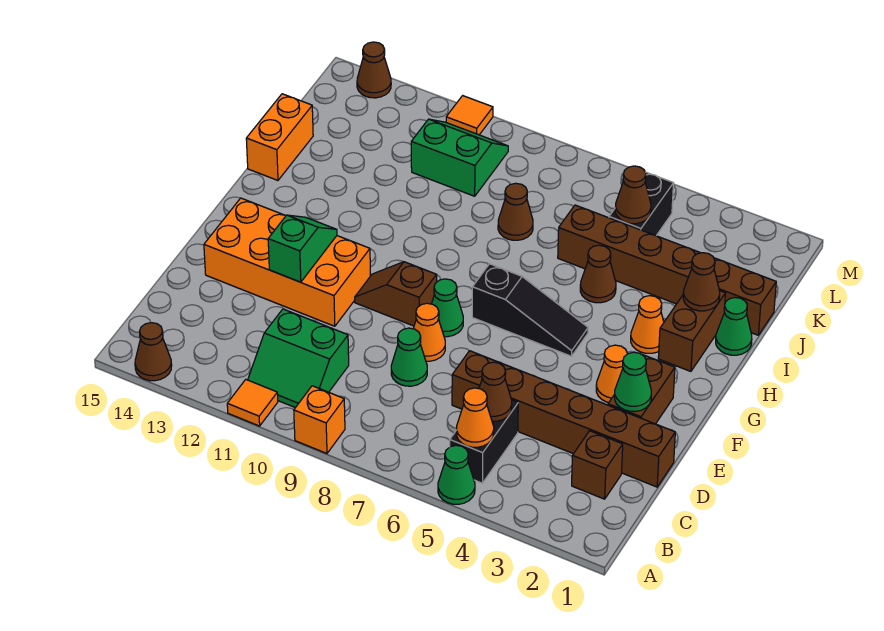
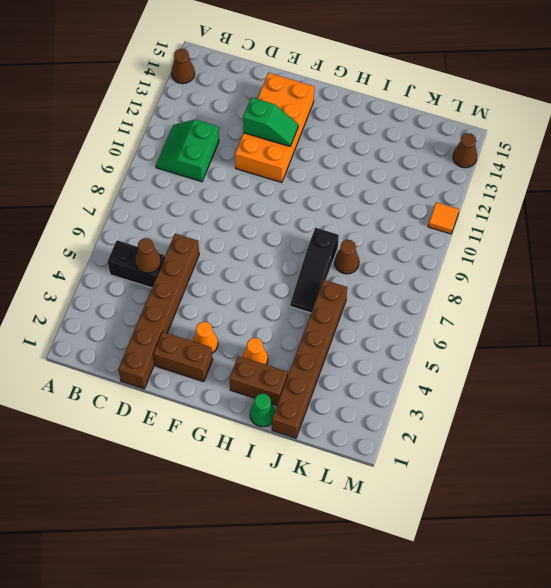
black 1x3 slope [290,228,339,313] -> black 1x3 slope moved to [472,264,588,356]
none -> green 1x1 cone [438,445,475,504]
none -> orange 1x1 brick [294,386,345,453]
none -> orange 1x1 tile [227,380,278,426]
none -> brown 1x1 brick [572,431,623,499]

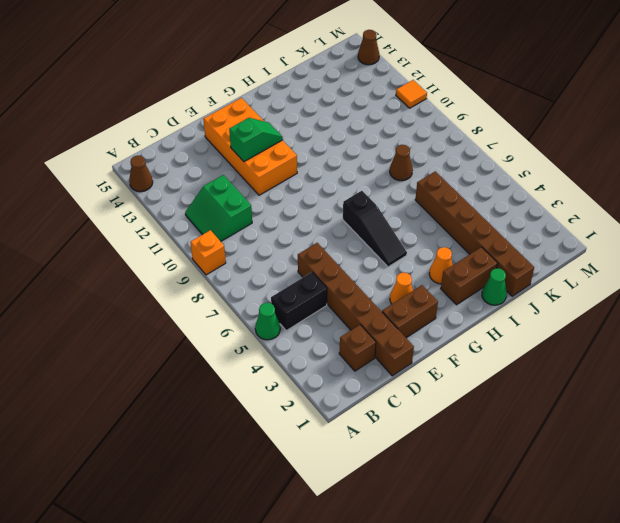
none -> orange 1x1 tile [227,380,278,426]
none -> green 1x1 cone [391,328,427,386]
none -> orange 1x1 cone [413,303,445,361]
none -> green 1x1 cone [432,279,463,337]

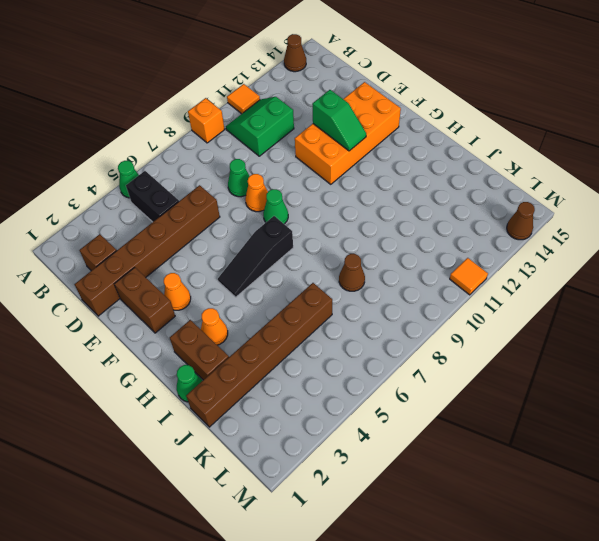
none -> brown 1x2 slope [355,262,437,326]
none -> brown 1x1 cone [580,245,616,303]
none -> orange 1x2 brick [246,94,313,180]
none -> black 1x2 brick [609,172,674,236]

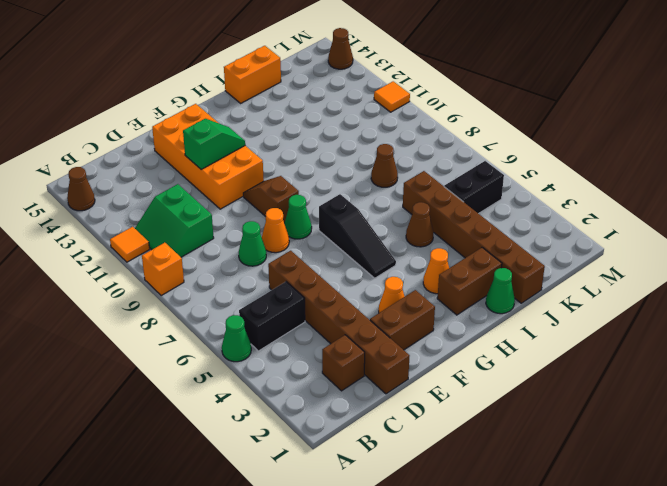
none -> green 2x2 slope [411,119,508,196]
none -> orange 1x1 cone [457,388,494,447]
none -> brown 1x1 cone [479,362,512,421]
none -> green 1x1 cone [615,352,651,411]

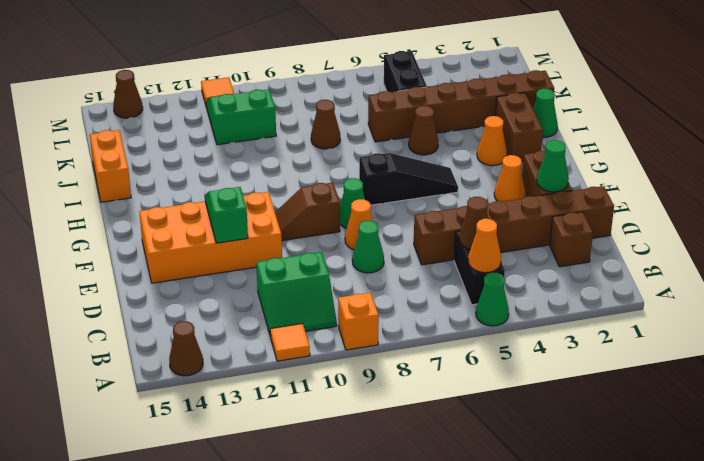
none -> brown 1x1 cone [683,253,720,311]
none -> brown 1x1 cone [615,166,651,224]

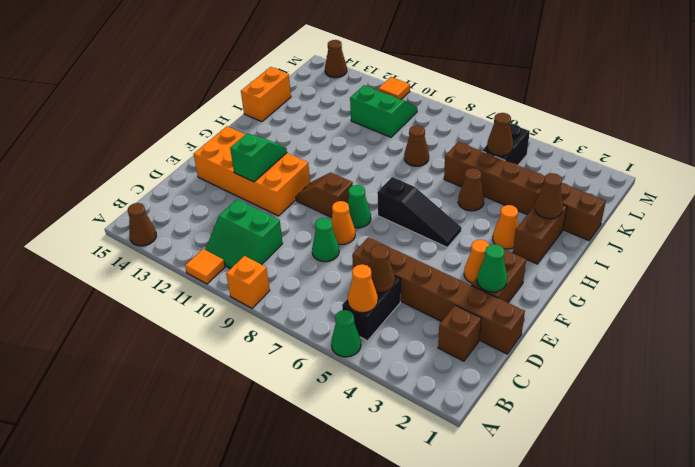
none -> green 1x1 cone [716,297,752,355]

